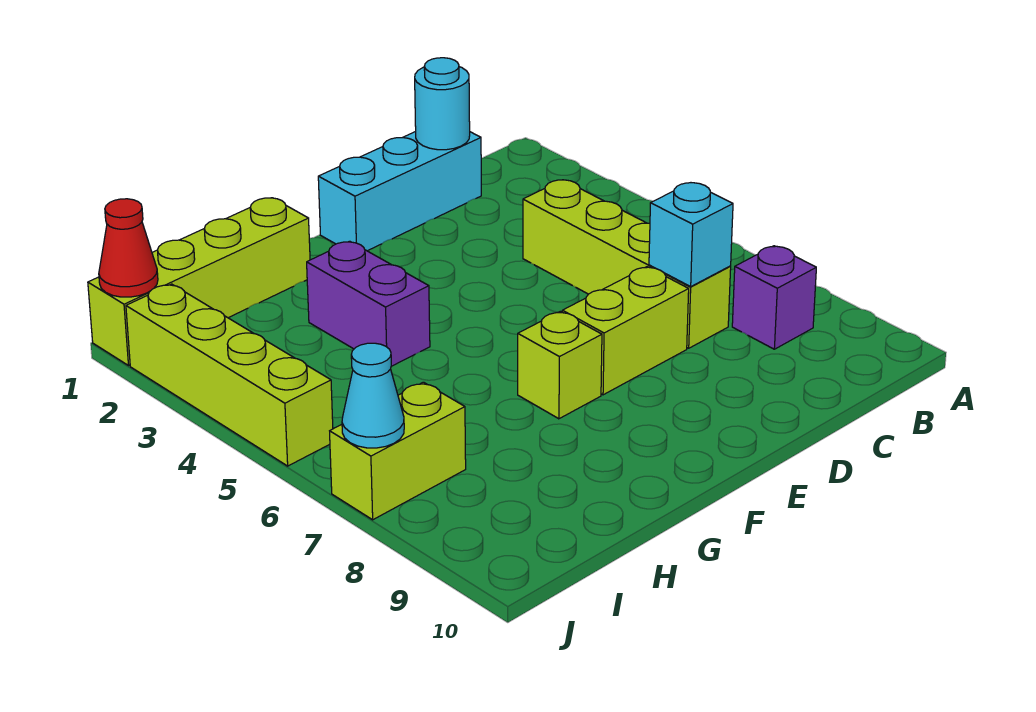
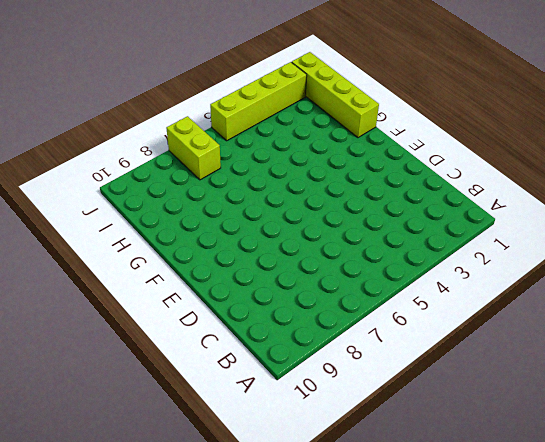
none -> purple 1x1 brick [732,246,816,349]
none -> cyan 1x3 brick [318,132,481,251]
none -> lime 1x4 brick [523,180,731,348]

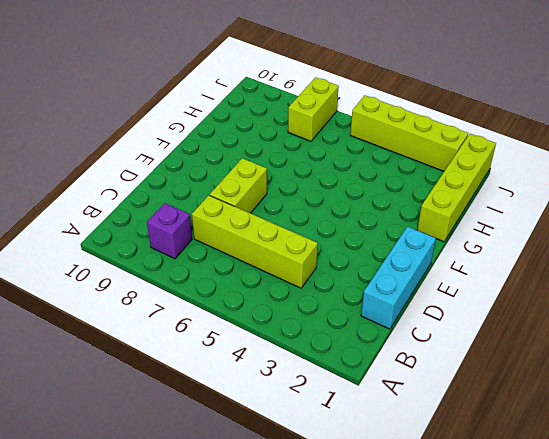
none -> lime 1x1 brick [518,311,602,419]
none -> purple 1x2 brick [307,241,430,366]
none -> cyan 1x1 round brick [415,58,470,150]

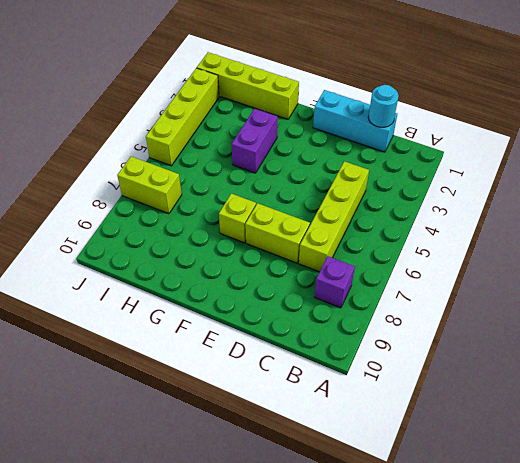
none -> cyan 1x1 brick [649,183,733,287]
none -> red 1x1 cone [99,199,158,297]
none -> cyan 1x1 cone [342,343,404,448]

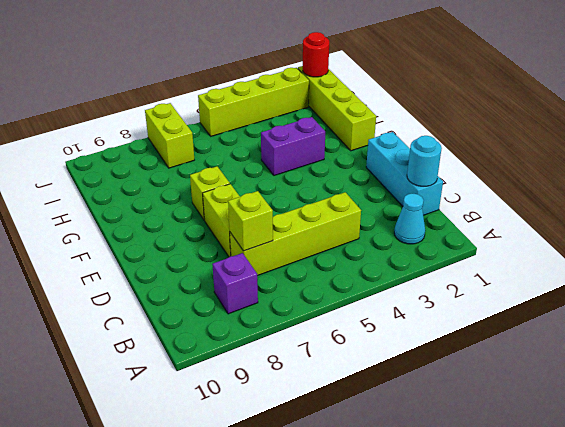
cyan 1x1 cone [394,194,425,244] -> cyan 1x1 cone moved to [342,343,404,448]
lime 1x1 brick [228,191,273,251] -> cyan 1x1 brick [649,183,733,287]
red 1x1 round brick [303,32,329,77] -> red 1x1 cone [99,199,158,297]

